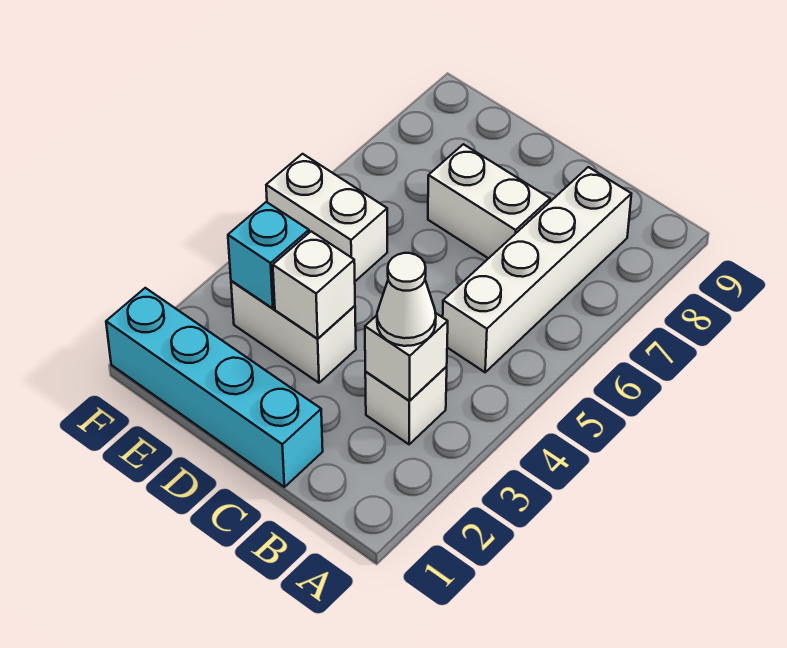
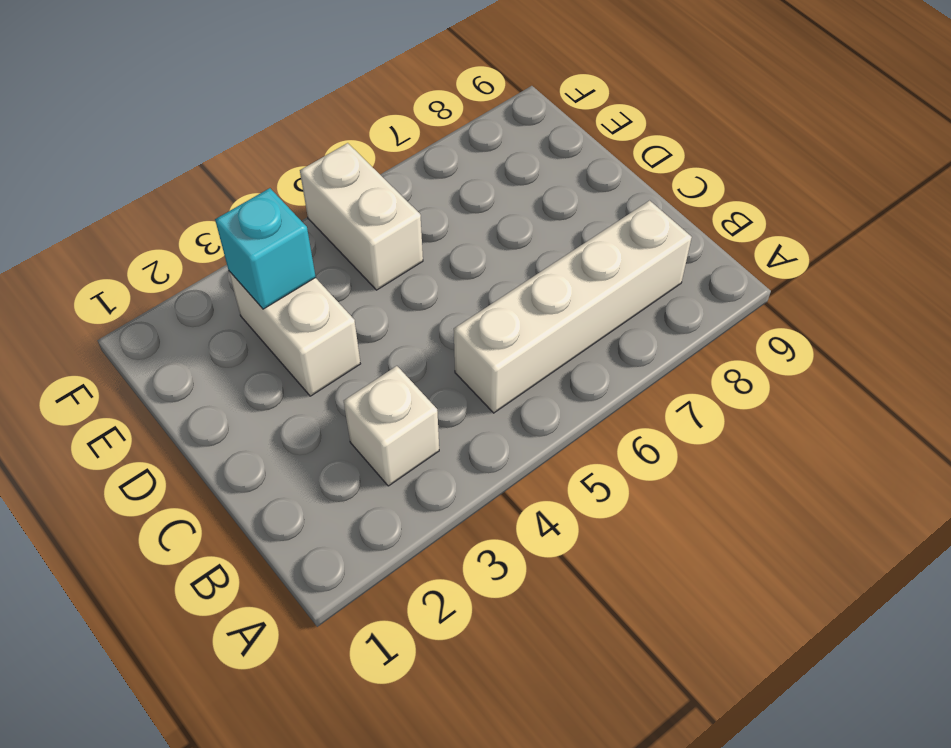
none -> cyan 1x4 brick [106,288,323,487]
none -> white 1x2 brick [428,144,550,258]

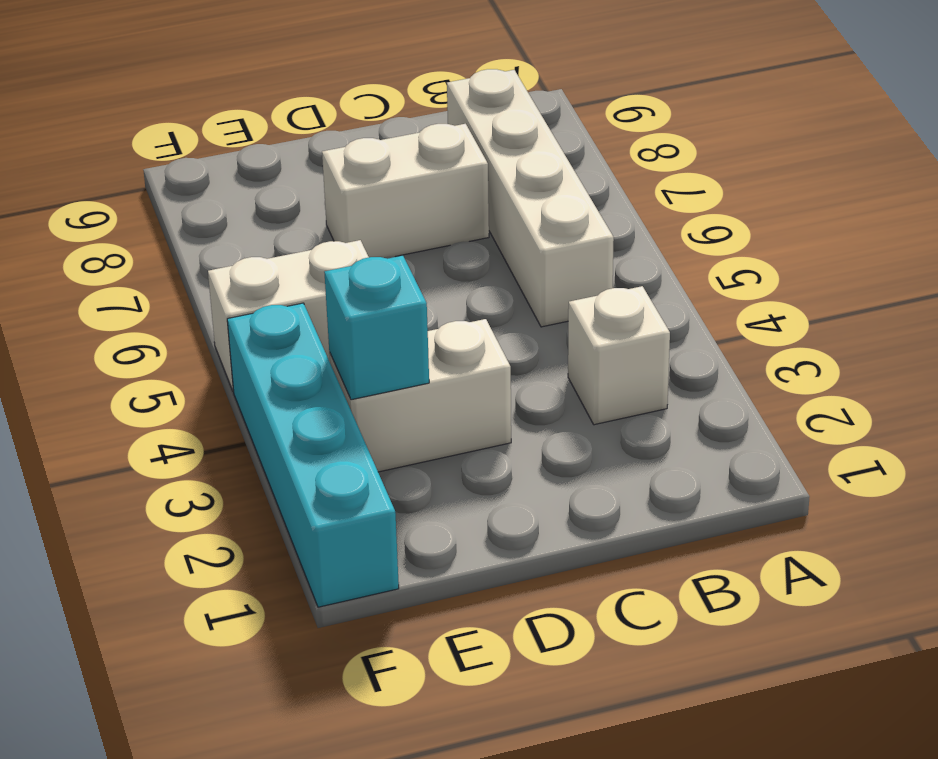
cyan 1x4 brick [227,303,399,607] -> cyan 1x4 brick turned to [106,288,323,487]
none -> white 1x1 brick [365,313,448,401]
none -> white 1x1 brick [273,231,355,339]

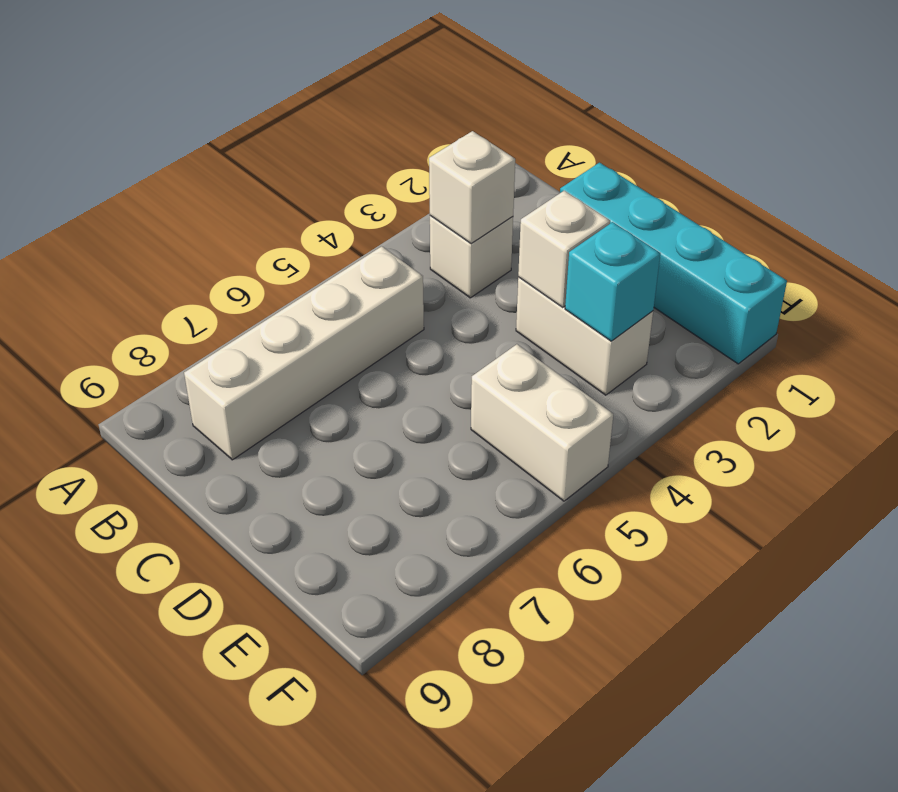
none -> white 1x2 brick [428,144,550,258]
none -> white 1x1 cone [377,253,436,346]

